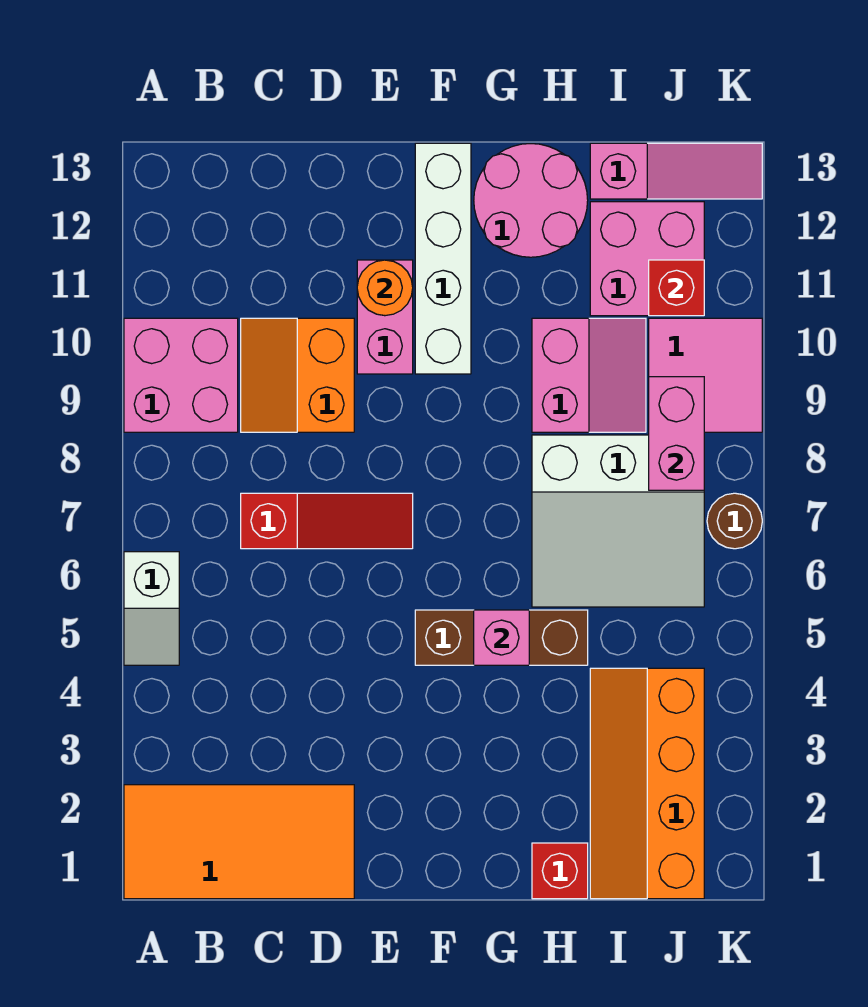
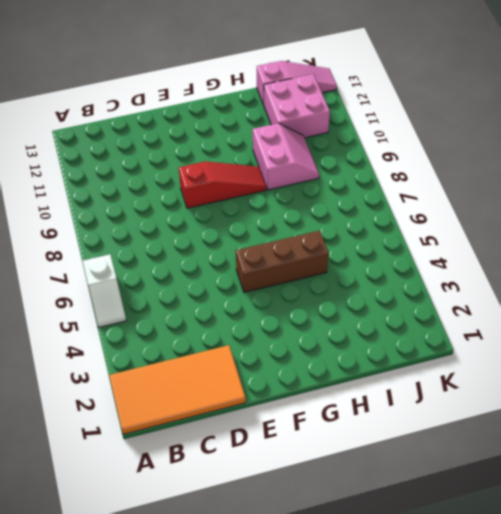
red 1x3 slope [179,161,266,208] -> red 1x3 slope moved to [241,493,413,549]
none -> pink 2x2 brick [124,318,238,432]
none -> orange 2x2 slope [241,318,354,432]
none -> pink 1x2 brick [357,260,413,374]

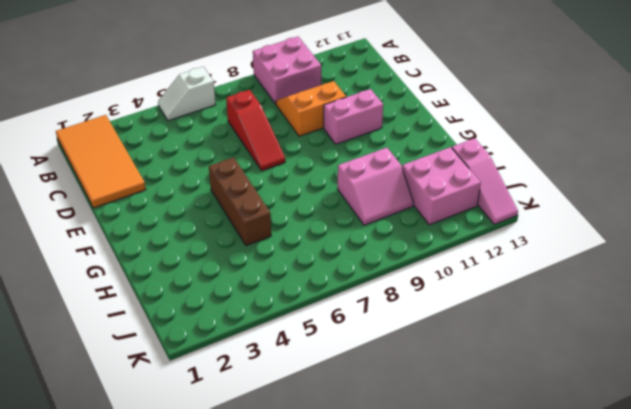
none -> white 1x4 brick [415,143,471,374]
none -> pink 2x2 round brick [474,144,588,257]
none -> red 1x1 brick [532,843,588,899]

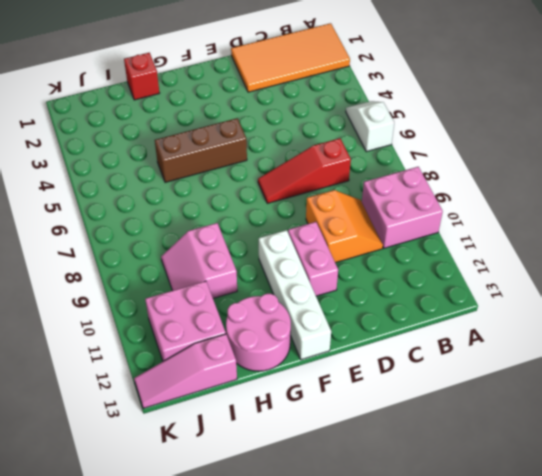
none -> white 3x3 slope [532,435,704,607]
none -> orange 2x4 slope [590,668,704,899]
none -> pink 2x2 tile [649,318,762,432]

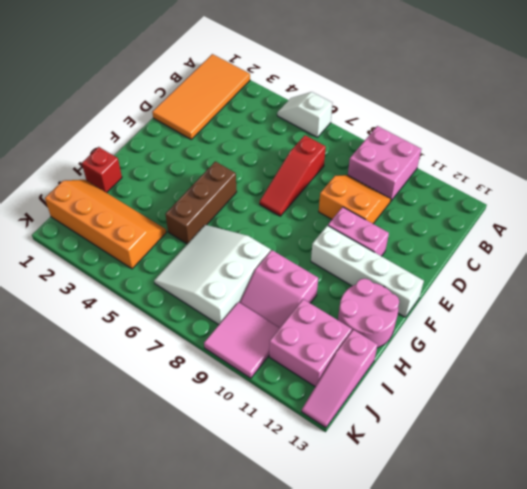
none -> brown 1x1 round brick [707,493,762,549]
none -> orange 1x1 round brick [357,260,413,316]
none -> pink 1x1 brick [474,610,529,665]

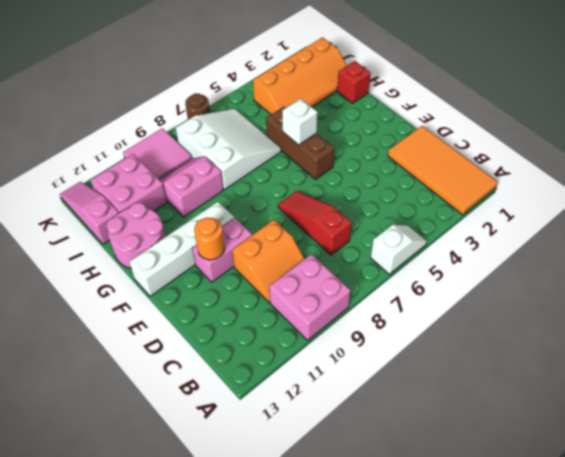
white 1x1 brick [282,99,318,145] -> pink 1x1 brick [474,610,529,665]
none -> pink 1x2 brick [649,377,704,490]
none -> red 1x1 brick [649,260,704,316]

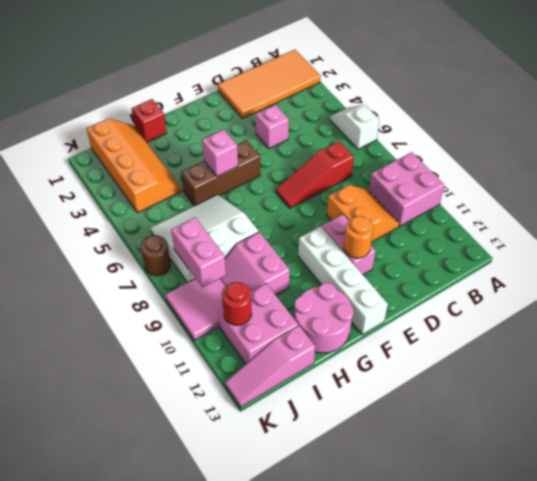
pink 1x1 brick [256,105,289,149] -> none
red 1x1 round brick [222,282,252,325] -> red 1x1 brick [649,260,704,316]

